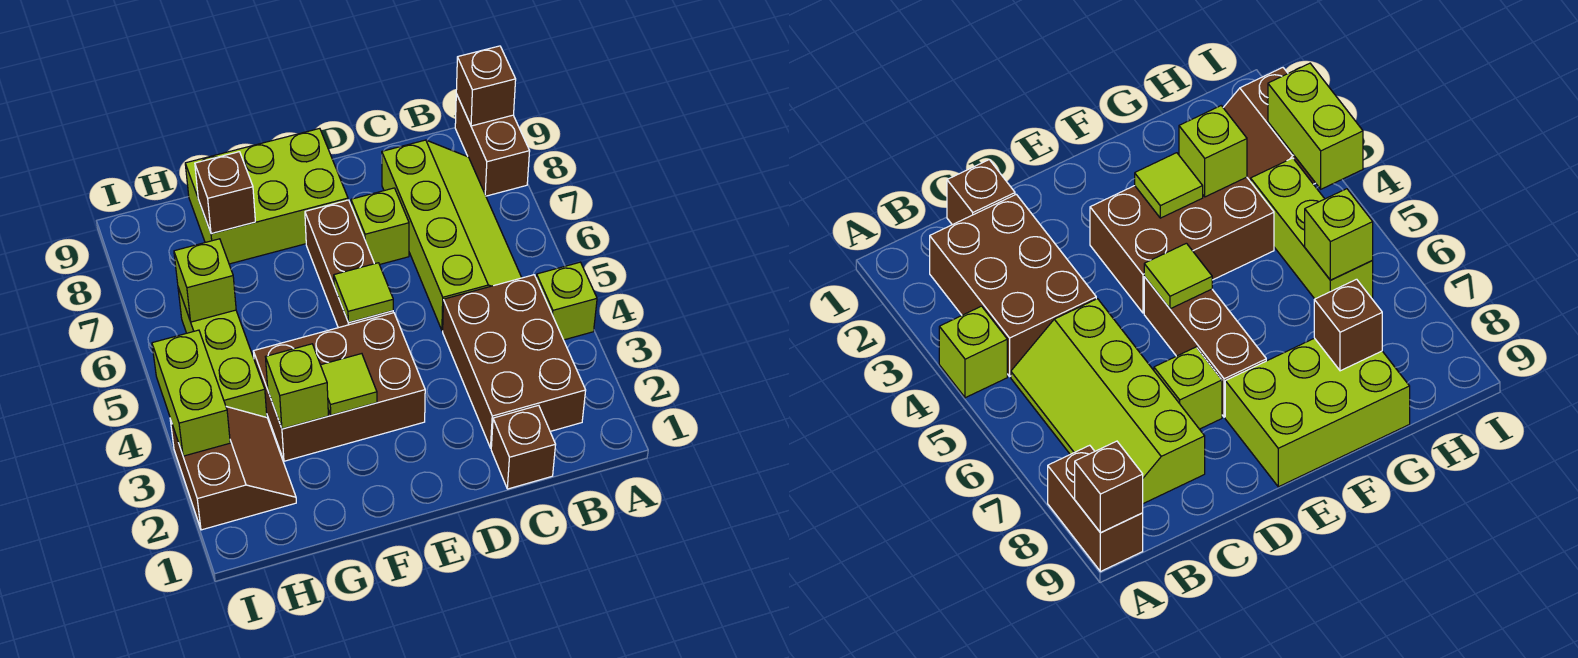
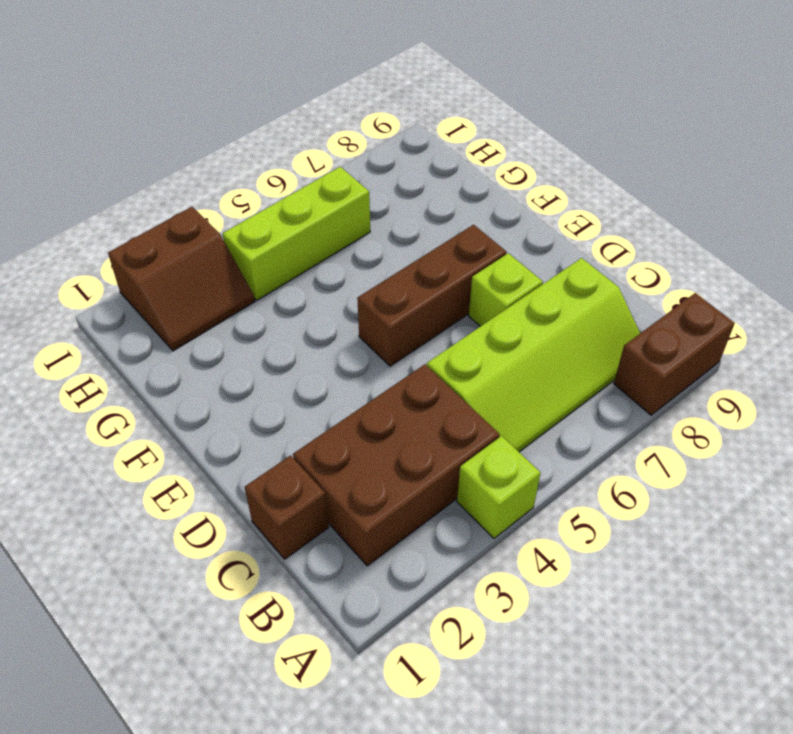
none -> brown 2x3 brick [253,313,425,461]
none -> lime 2x3 brick [185,128,348,264]
none -> brown 1x1 brick [456,46,516,126]

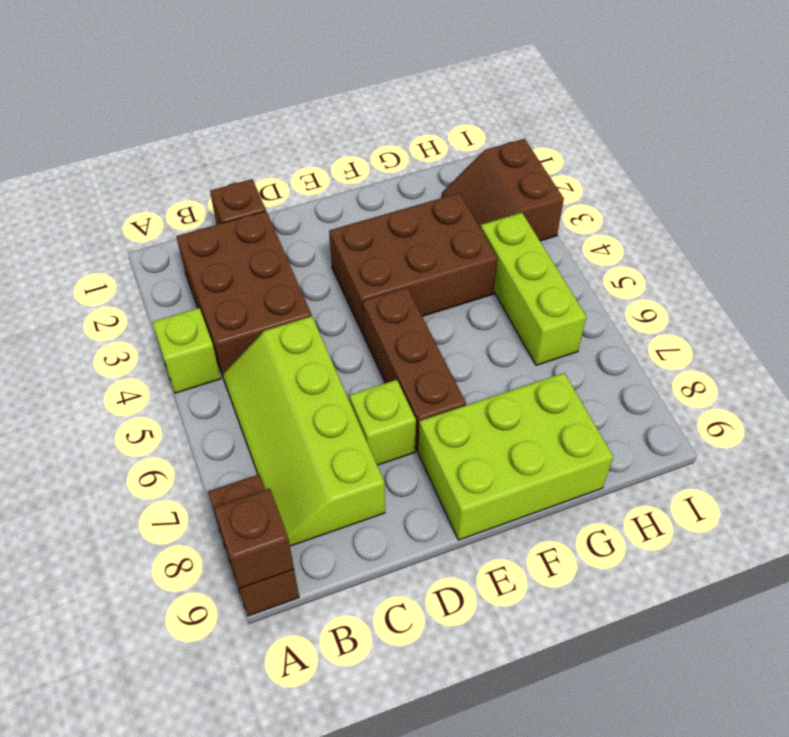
none -> lime 1x1 tile [334,263,393,323]
none -> lime 1x1 tile [321,354,377,415]
none -> lime 1x1 brick [266,344,328,429]

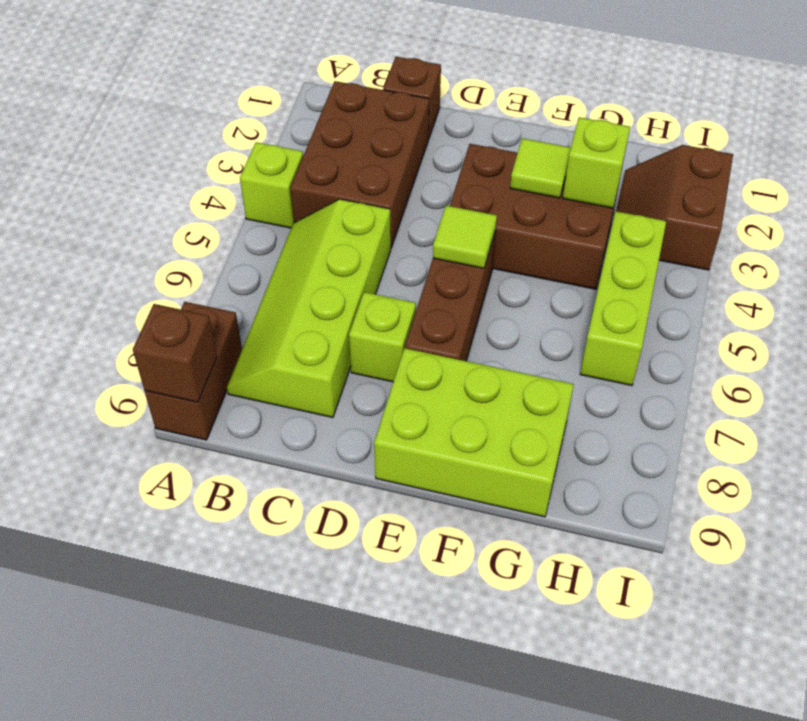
none -> brown 1x1 brick [195,152,255,234]
none -> lime 1x1 brick [174,239,236,322]
none -> lime 1x2 brick [152,330,230,456]

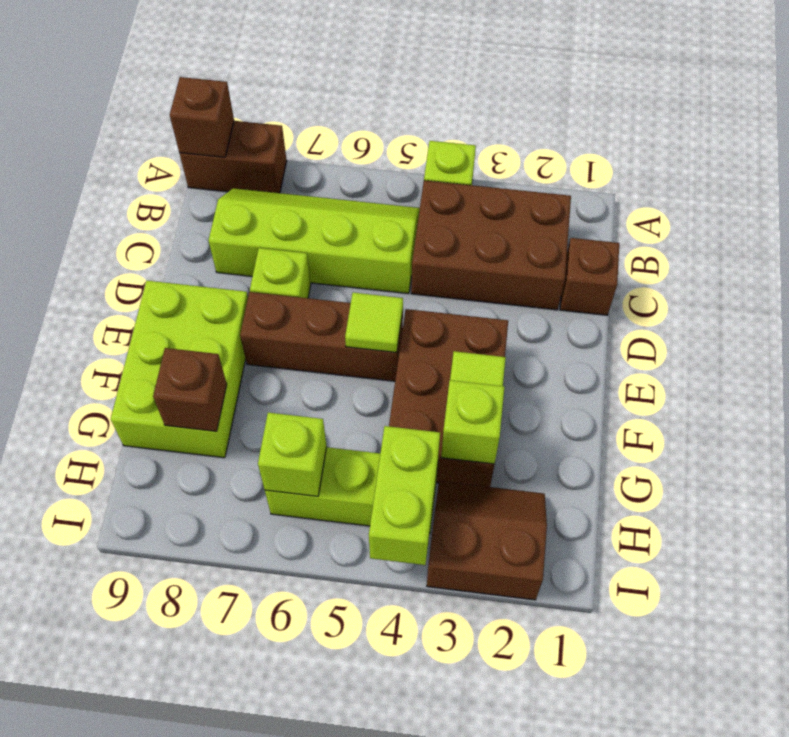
lime 1x2 brick [369,426,440,565] -> lime 1x2 brick turned to [152,330,230,456]

